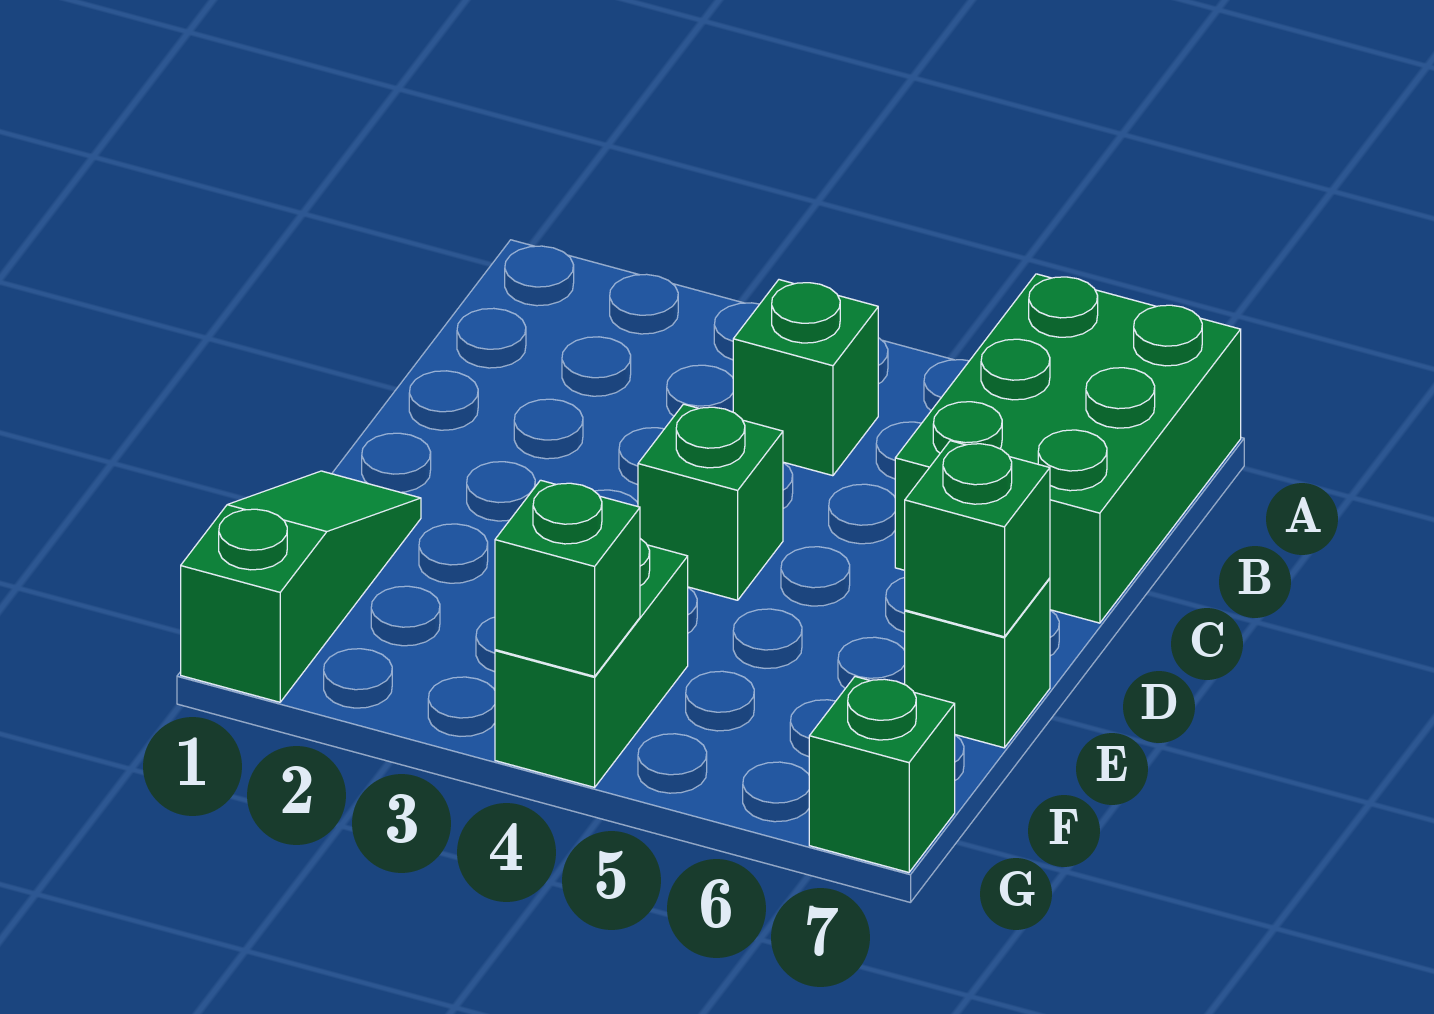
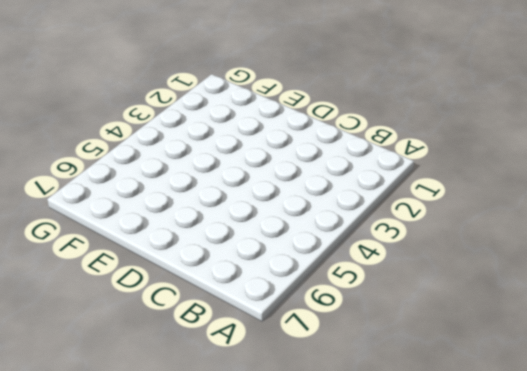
none -> green 2x3 brick [895,274,1241,623]
none -> green 1x1 brick [733,280,878,476]

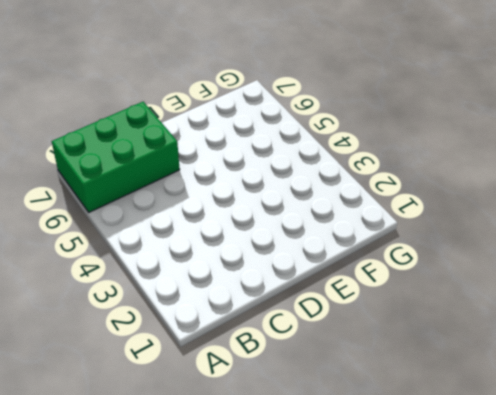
none -> green 1x1 brick [733,280,878,476]
none -> green 1x1 brick [638,404,783,600]

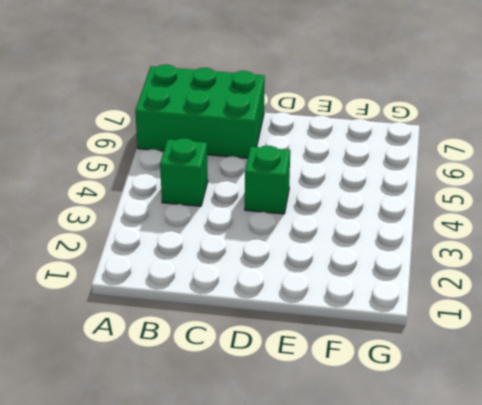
none -> green 1x3 slope [181,471,421,702]
none -> green 1x1 brick [905,579,1050,748]

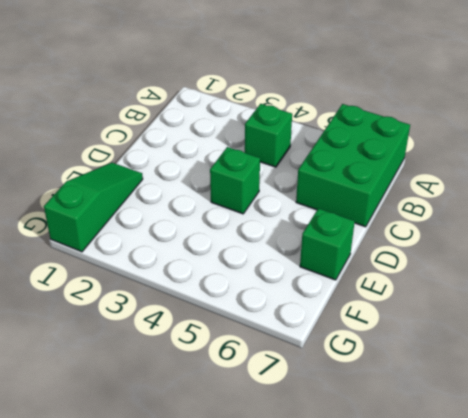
none -> green 1x2 brick [495,539,688,787]
none -> green 1x1 brick [809,677,955,872]

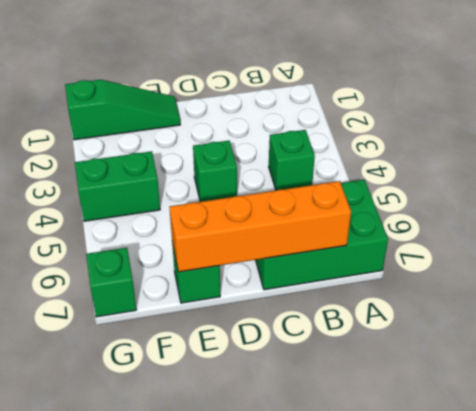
orange 1x4 brick [170,181,351,272] -> green 1x1 brick [905,441,1050,637]
none -> green 1x1 brick [495,480,640,676]

